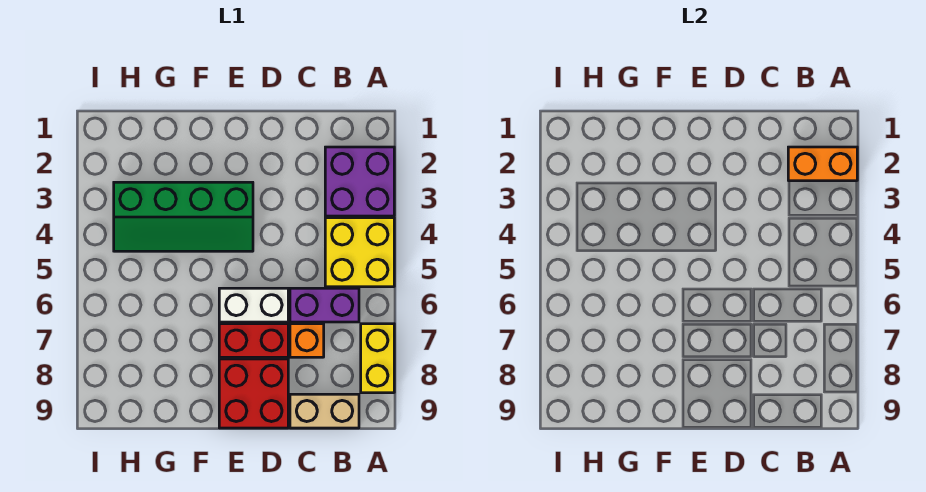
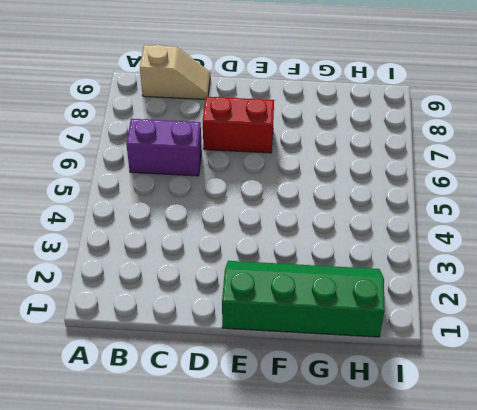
tan 1x2 slope [140,45,210,99] -> tan 1x2 brick [290,394,359,428]
green 2x4 slope [222,261,384,337] -> green 2x4 slope moved to [114,182,253,251]
none -> purple 2x2 brick [325,147,394,216]
none -> yellow 2x2 brick [325,218,394,287]

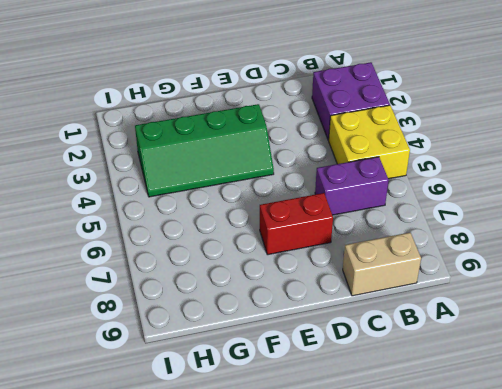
none -> yellow 1x2 brick [361,324,394,393]
none -> orange 1x1 brick [290,324,324,357]

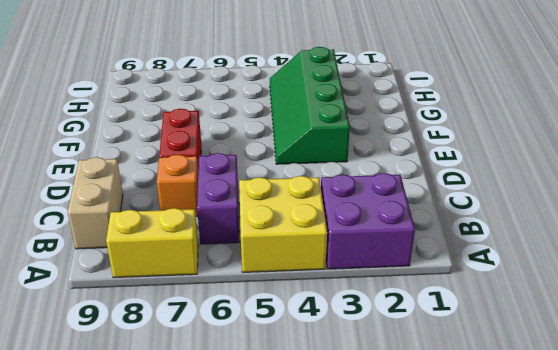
none -> white 1x2 brick [219,288,288,322]
none -> red 2x2 brick [219,359,288,428]

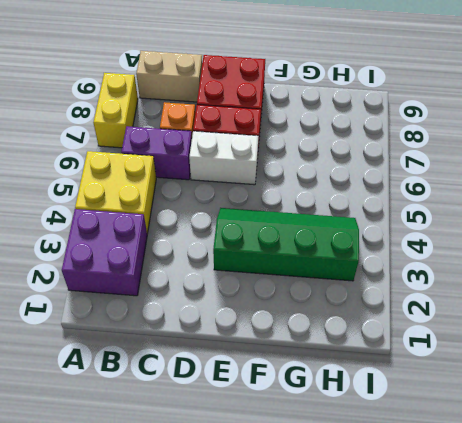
none -> orange 1x2 brick [788,147,857,181]

